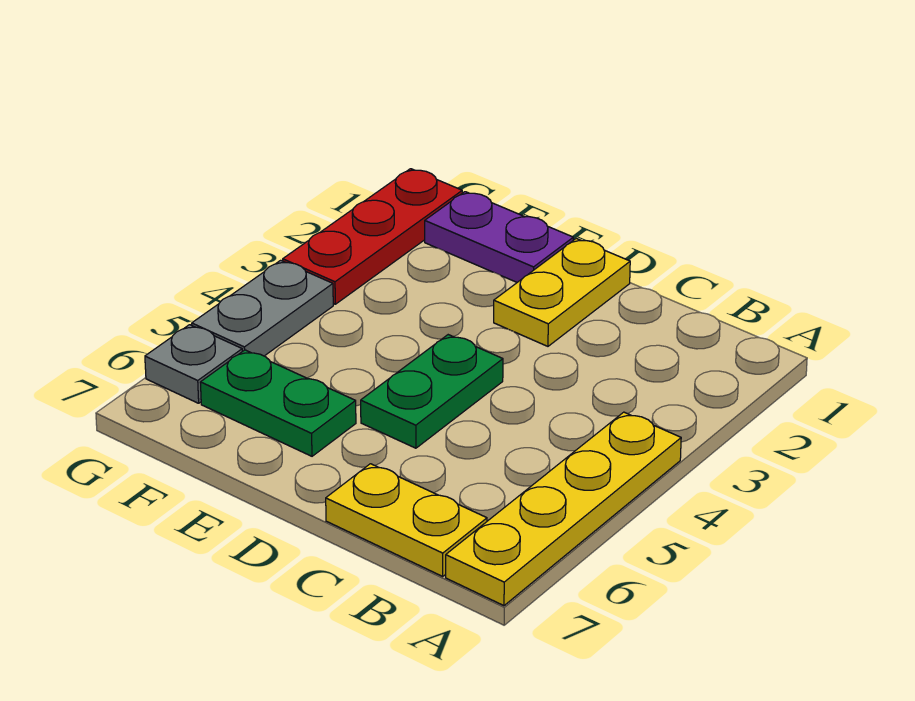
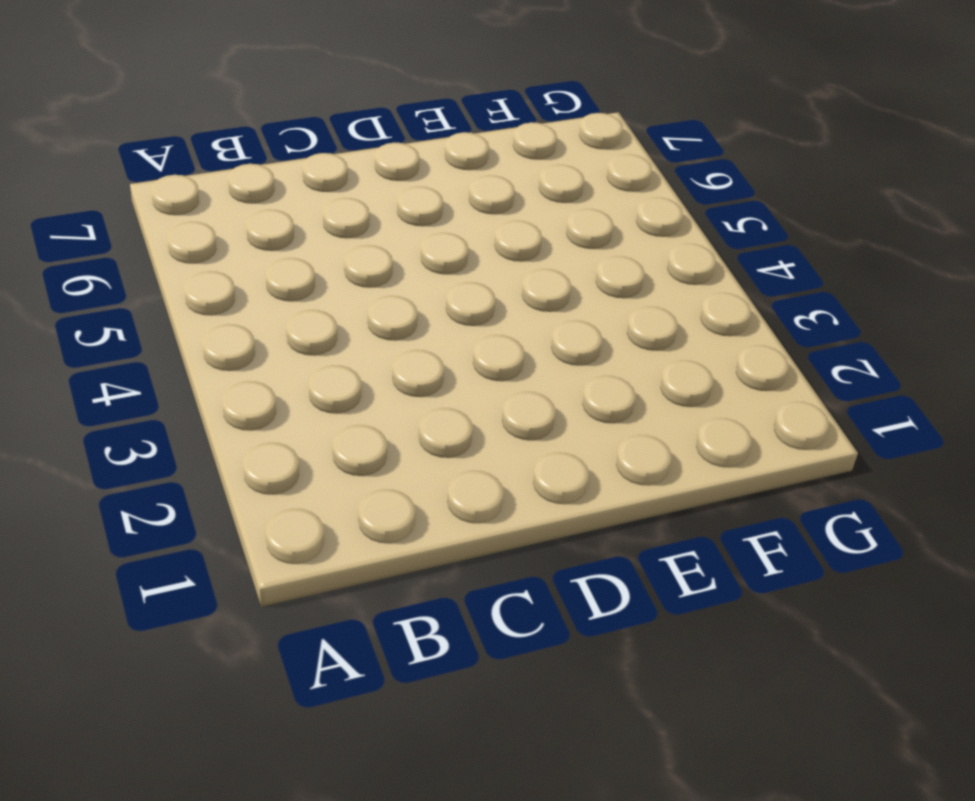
none -> yellow 1x4 plate [446,412,681,606]
none -> yellow 1x2 plate [326,464,487,577]

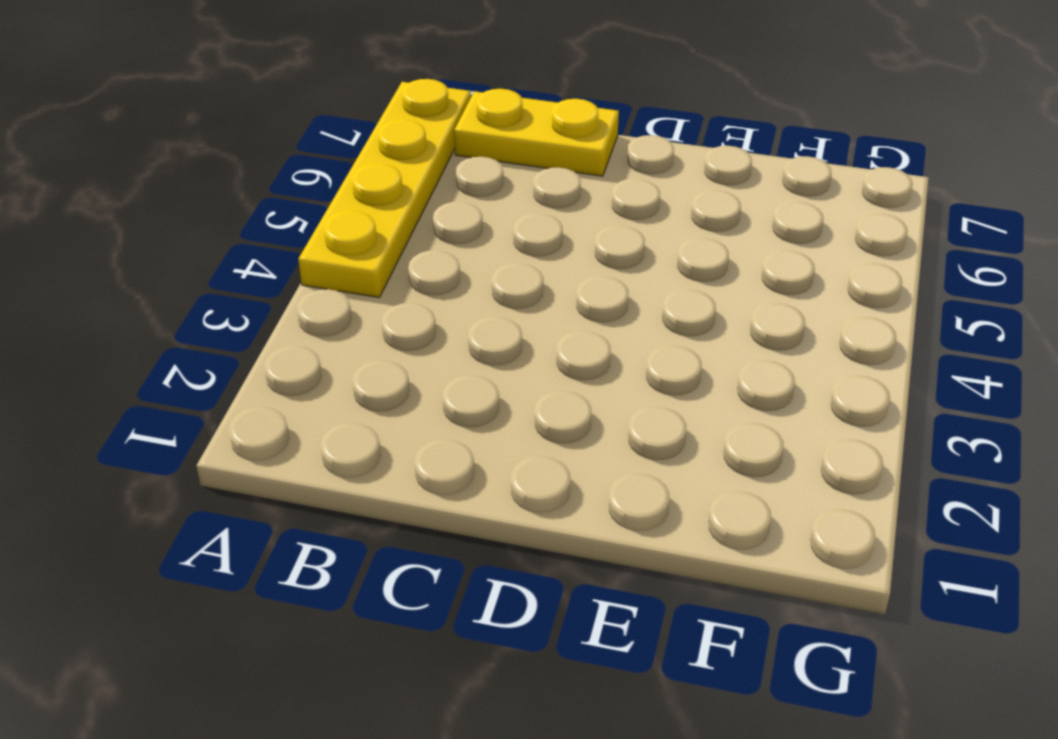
none -> yellow 1x2 plate [494,238,630,346]
none -> green 1x2 plate [361,335,503,448]

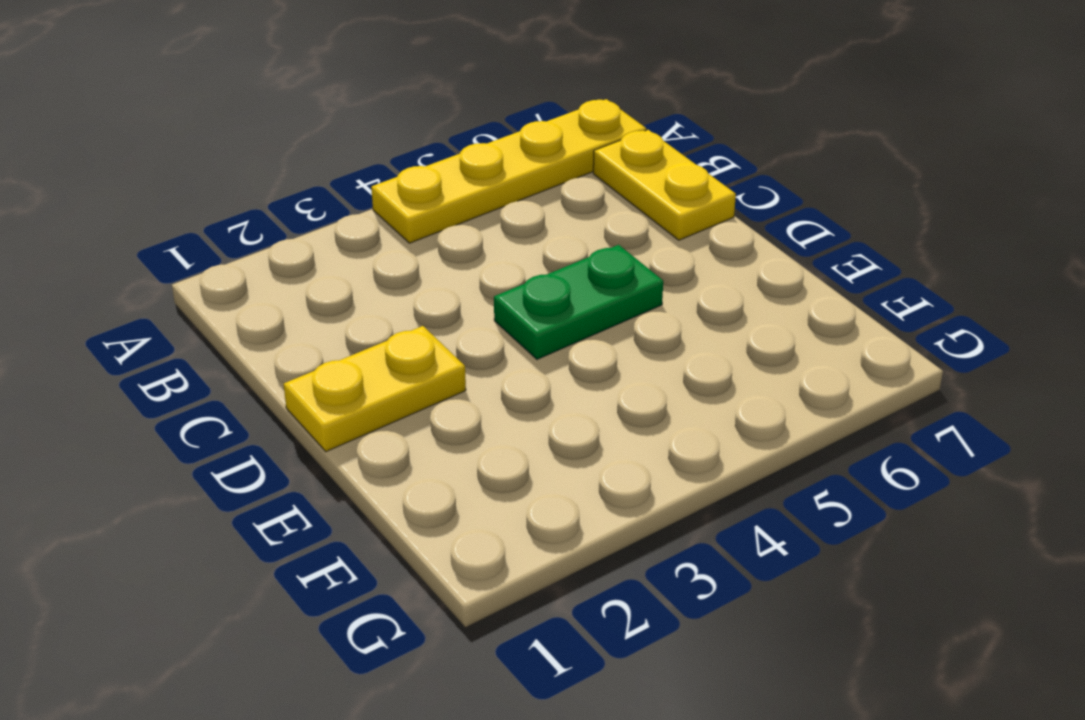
none -> purple 1x2 plate [425,192,573,282]
none -> green 1x2 plate [200,350,356,456]

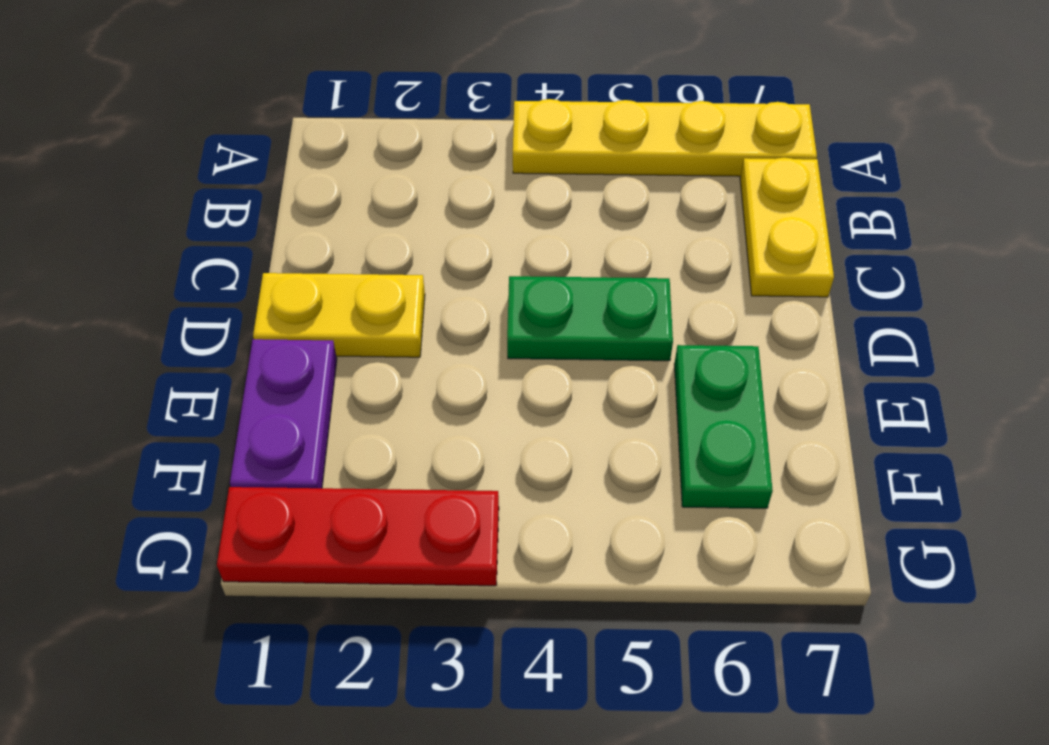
none -> grey 1x2 plate [192,260,333,356]
none -> grey 1x1 plate [145,325,242,403]

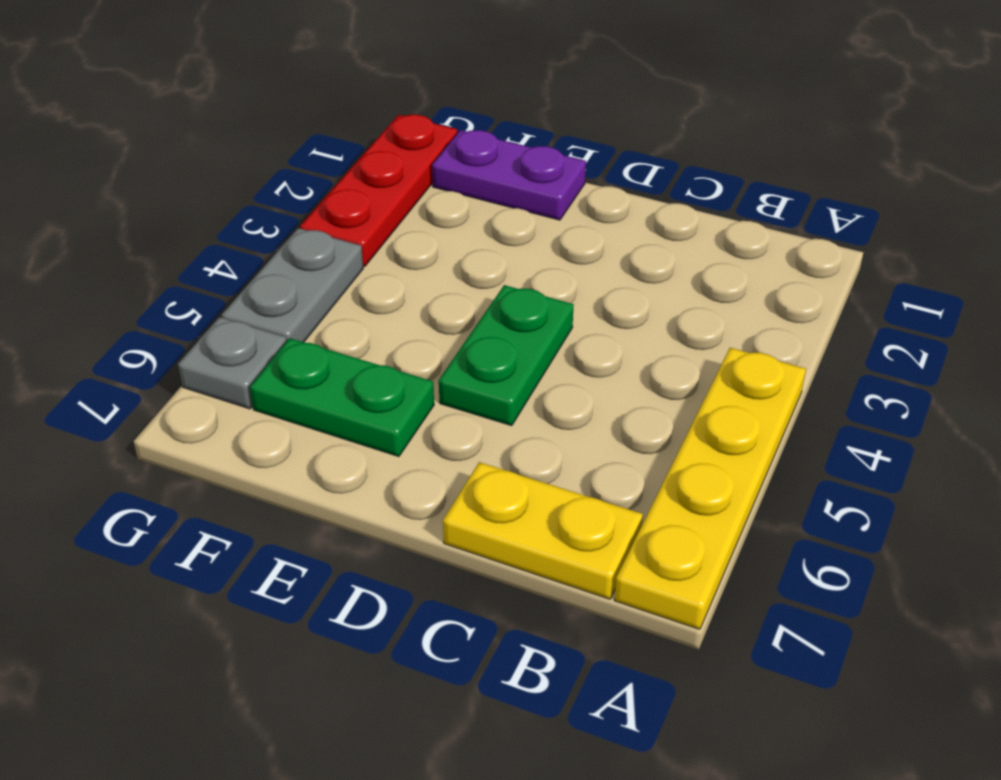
none -> yellow 1x2 plate [494,238,630,346]

